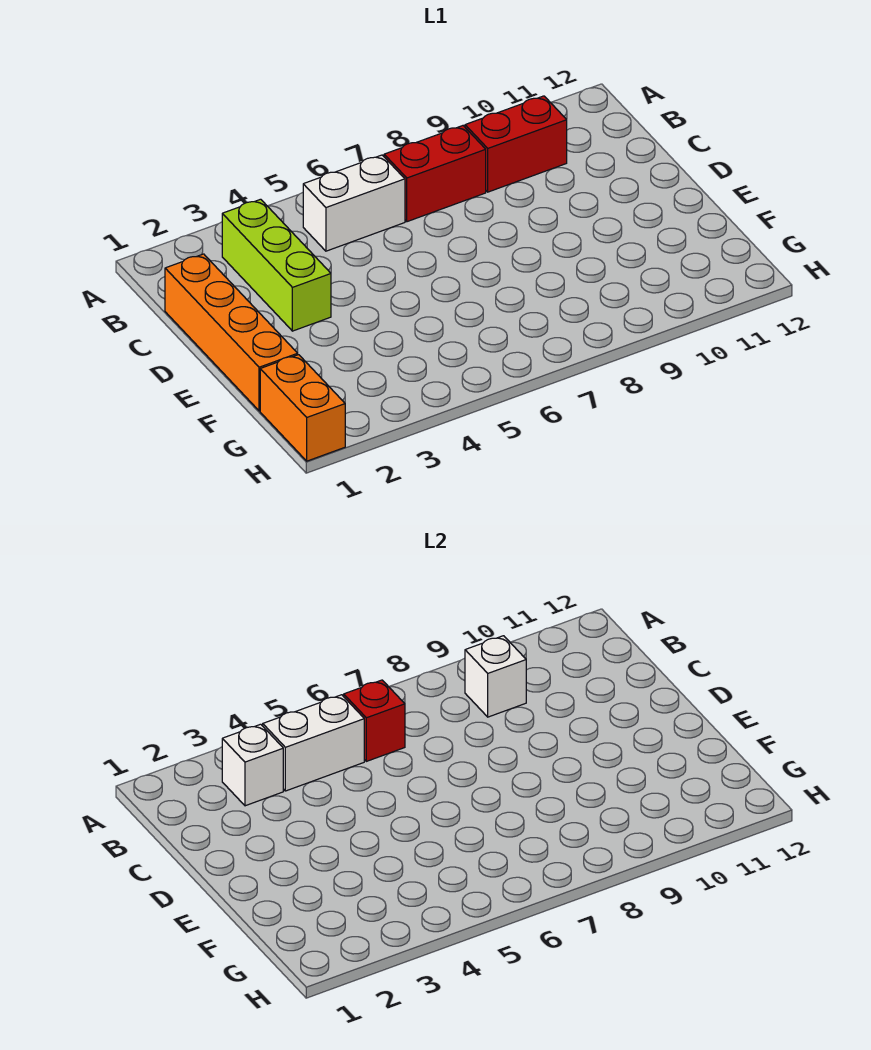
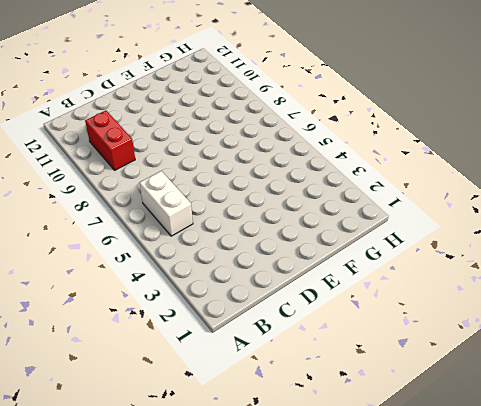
none -> lime 1x3 brick [222,199,331,331]
none -> red 1x2 brick [384,126,486,222]

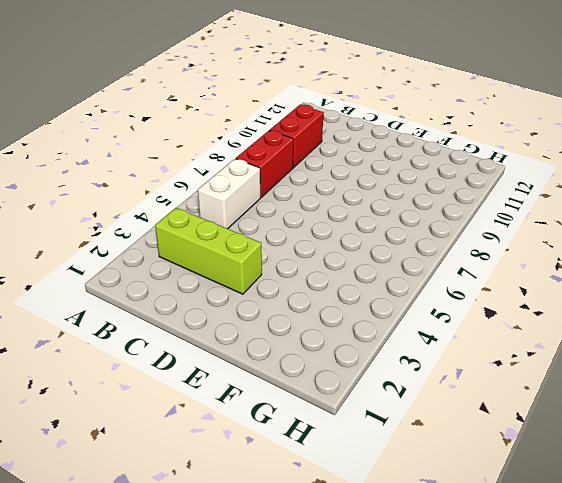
none -> orange 1x4 brick [165,254,298,411]
none -> orange 1x2 brick [260,355,345,461]

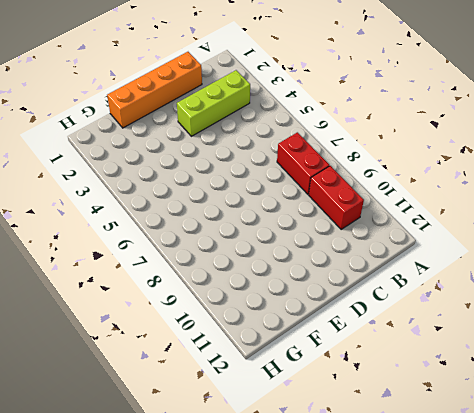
none -> white 1x2 brick [303,155,405,251]
none -> orange 1x2 brick [260,355,345,461]

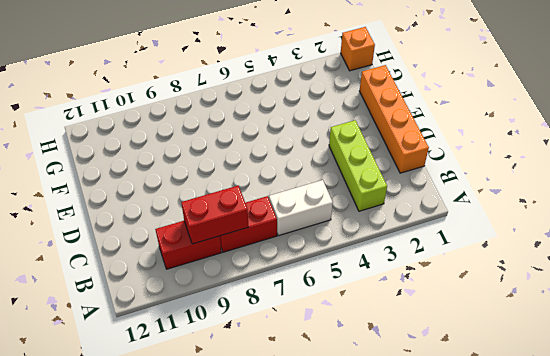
red 1x2 brick [181,186,248,244] -> white 1x1 brick [465,636,526,717]
orange 1x1 brick [341,27,375,71] -> orange 1x2 brick [260,355,345,461]
none -> white 1x1 brick [222,724,283,806]
none -> white 1x2 brick [263,695,364,791]

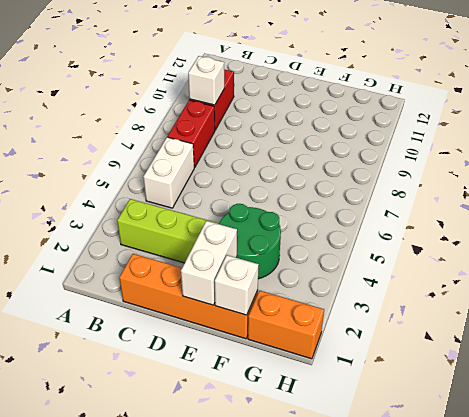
white 1x2 brick [181,221,237,305] -> white 1x2 brick moved to [263,695,364,791]
green 2x2 round brick [219,204,281,279] -> none
white 1x1 brick [215,255,259,315] -> white 1x1 brick moved to [222,724,283,806]
none -> red 1x1 brick [344,680,405,761]

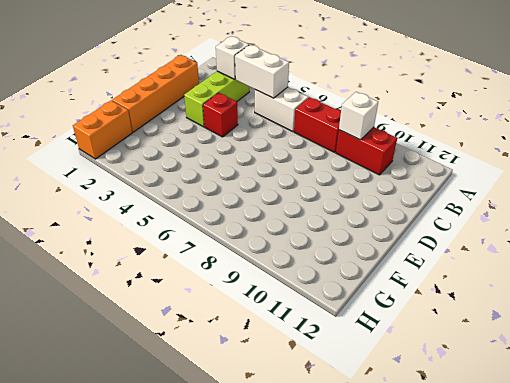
red 1x1 brick [203,93,238,137] -> red 1x1 brick moved to [344,680,405,761]

